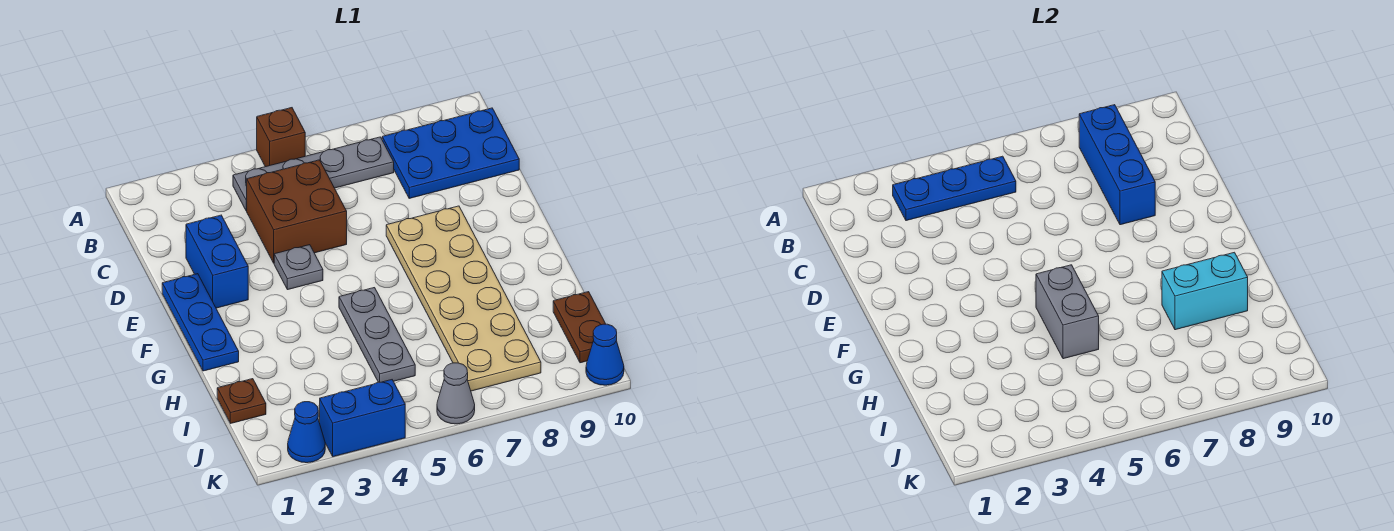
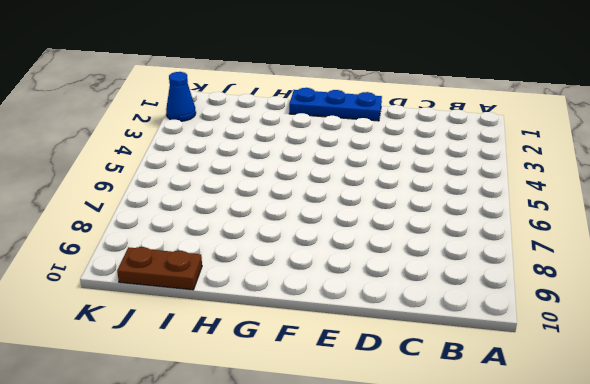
none -> brown 1x1 brick [257,108,305,167]
none -> grey 1x4 plate [233,137,394,211]
none -> blue 2x3 plate [382,108,519,198]

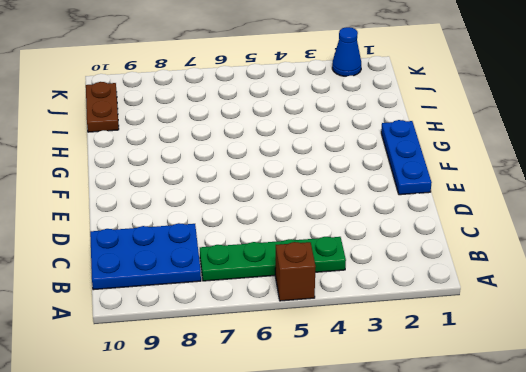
green 1x4 plate [200,237,346,281] -> grey 1x4 plate [233,137,394,211]
none -> brown 2x2 brick [247,160,347,263]
none -> blue 1x2 brick [186,215,248,308]
none -> grey 1x1 plate [274,245,323,290]

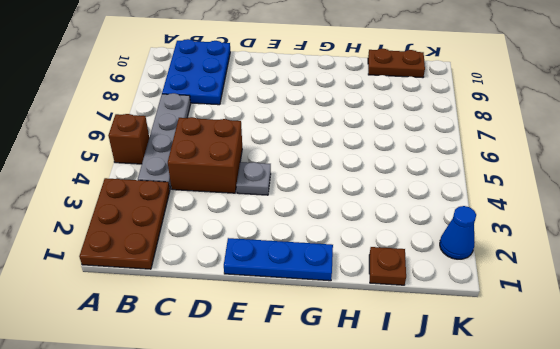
brown 2x3 plate [79,178,170,269] -> none
none -> blue 1x2 brick [186,215,248,308]
none -> tan 2x6 plate [386,206,541,391]
none -> grey 1x3 plate [339,288,415,382]

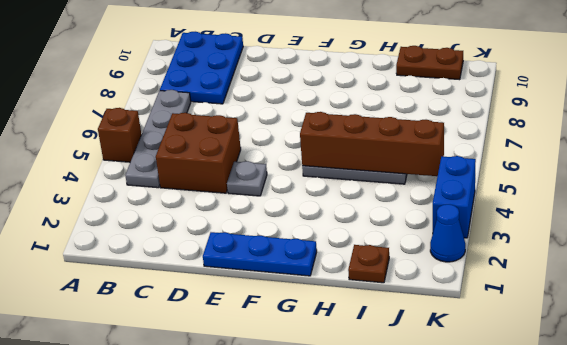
brown 1x4 brick [300,112,444,176] -> grey 1x2 brick [1036,265,1099,359]
none -> blue 1x2 brick [186,215,248,308]
none -> tan 2x6 plate [386,206,541,391]
none -> grey 1x1 cone [437,363,475,424]

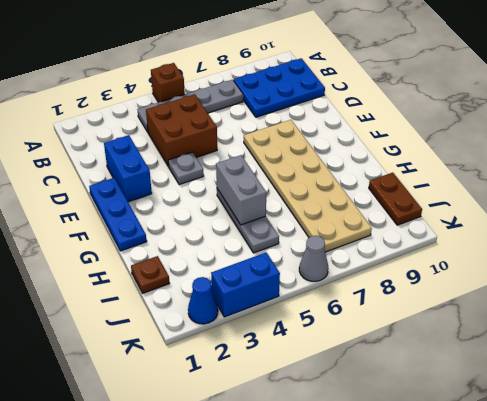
none -> blue 1x1 cone [586,324,624,385]
none -> blue 1x3 plate [893,156,1016,221]
none -> blue 1x3 brick [1079,105,1155,225]

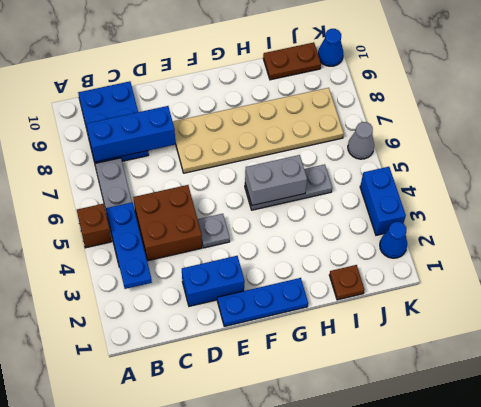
none -> cyan 1x2 brick [1162,252,1248,330]

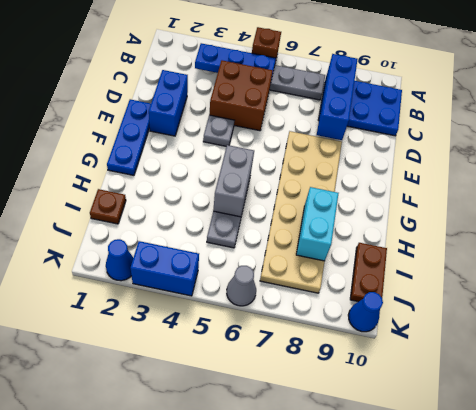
cyan 1x2 brick [296,187,339,261] -> cyan 1x2 brick turned to [1162,252,1248,330]

